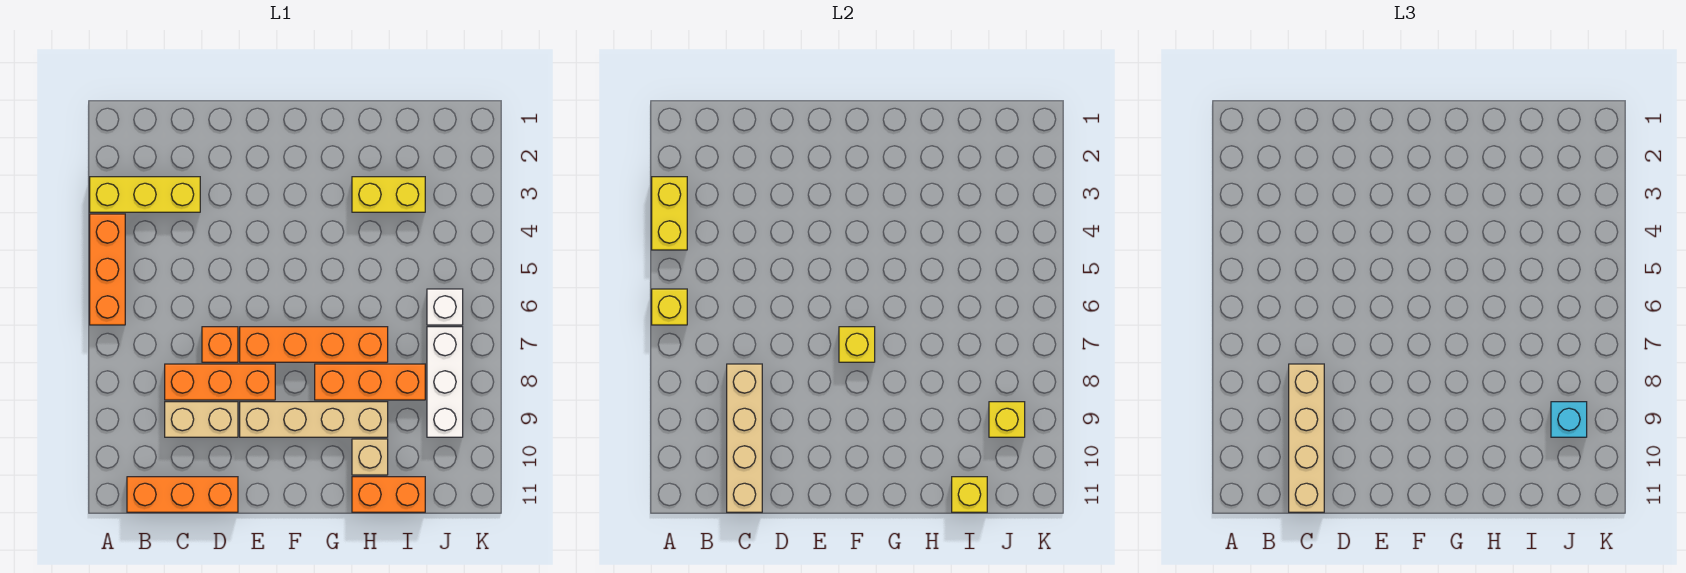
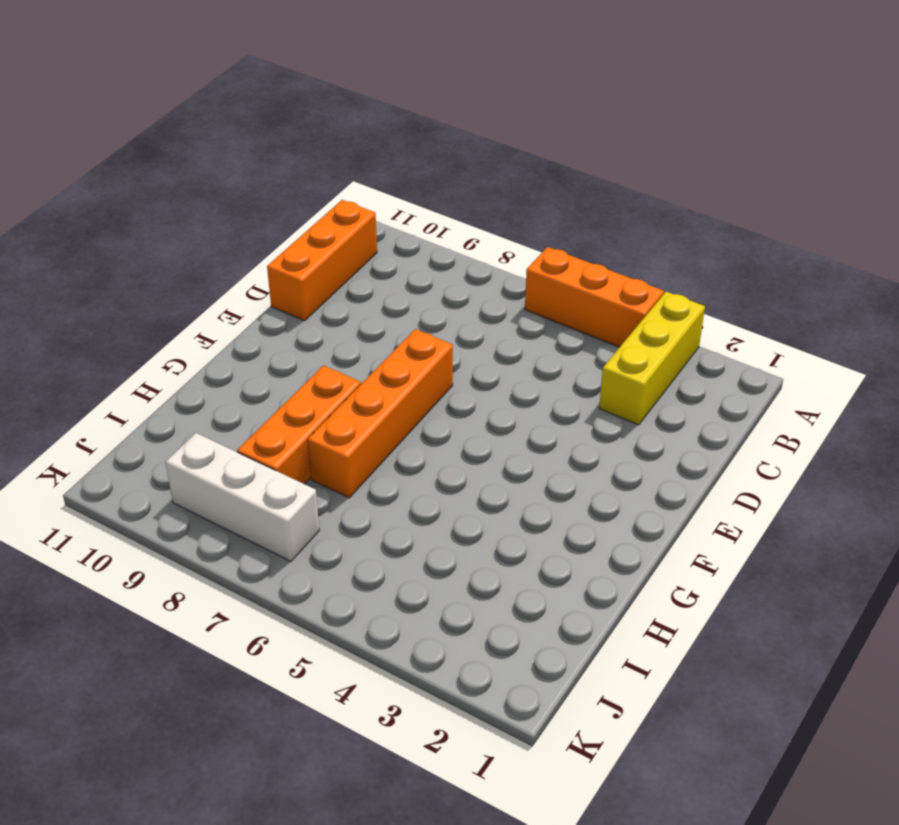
none -> orange 1x3 brick [165,364,275,400]
none -> tan 1x2 brick [165,402,238,437]
none -> orange 1x1 brick [202,327,238,362]

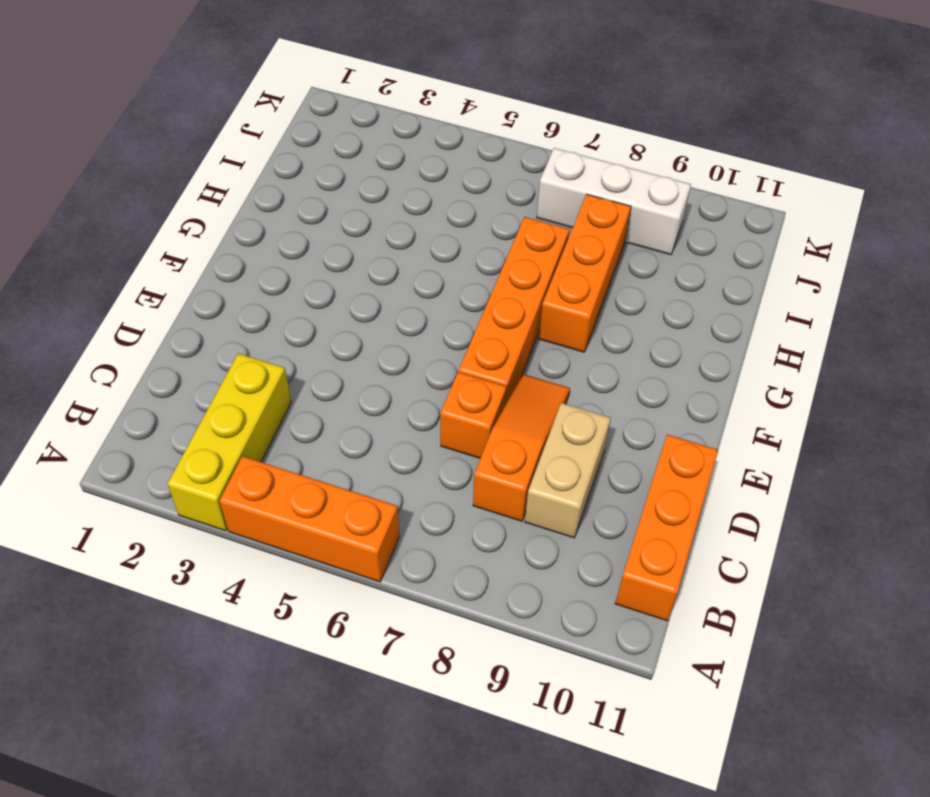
orange 1x3 slope [473,374,570,521] -> orange 1x3 brick [165,364,275,400]
none -> tan 1x4 brick [240,402,388,437]
none -> yellow 1x2 brick [352,177,425,212]
none -> tan 1x1 brick [352,439,388,475]

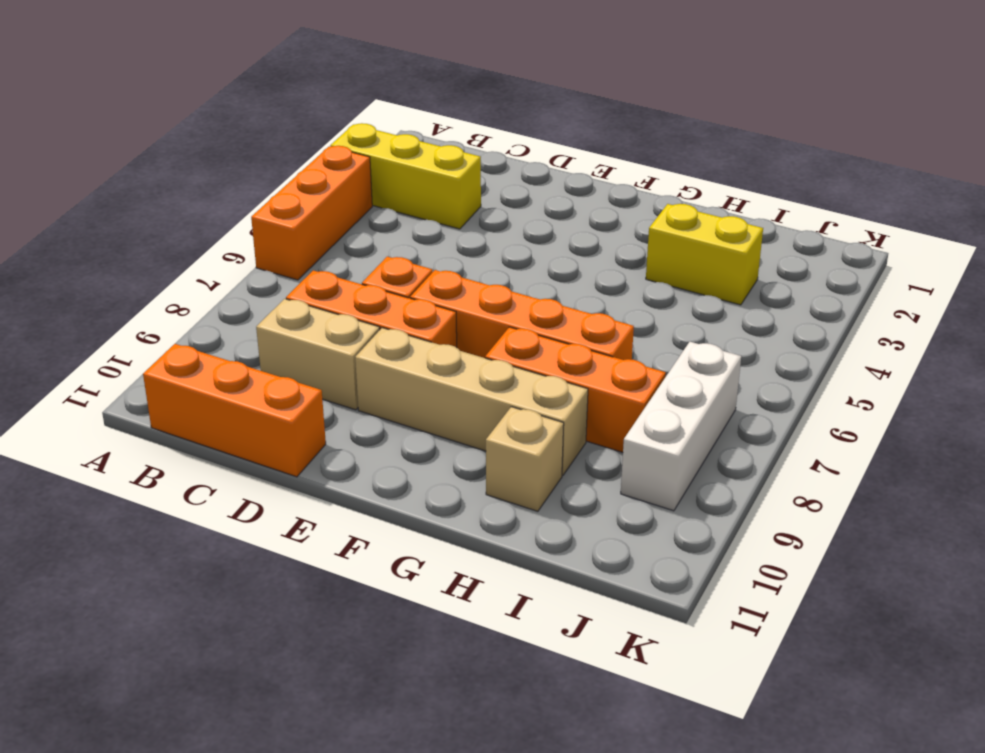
none -> orange 1x2 brick [352,477,425,512]
none -> white 1x1 brick [427,289,463,325]
none -> yellow 1x2 brick [652,177,687,250]

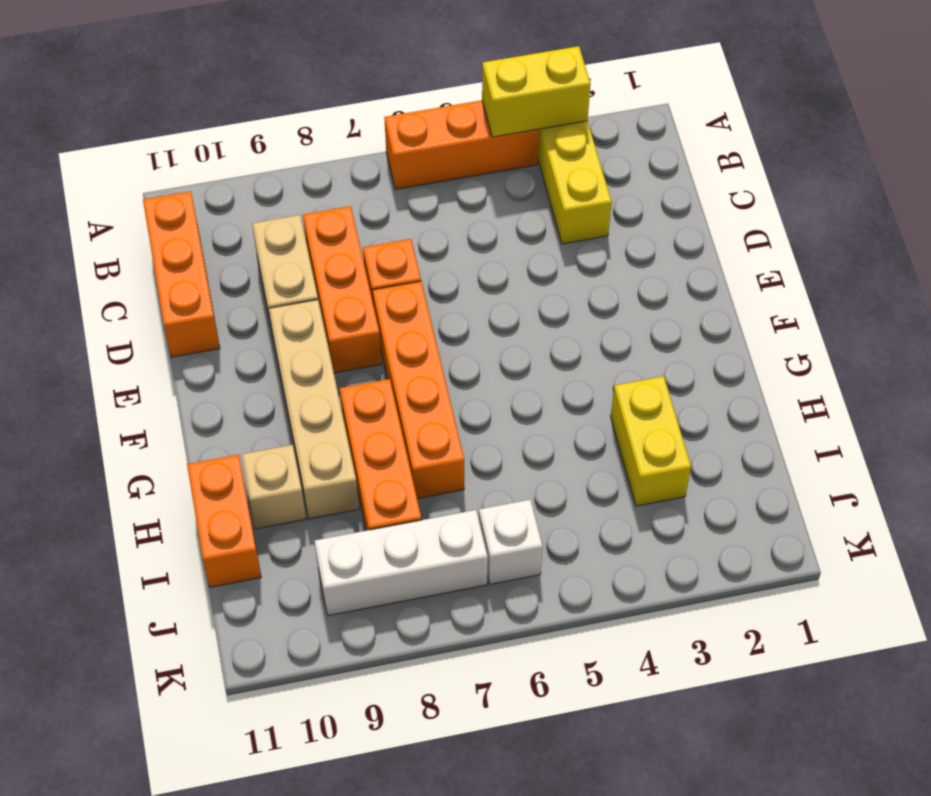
none -> yellow 1x1 brick [652,289,687,325]
none -> tan 1x4 brick [727,364,762,512]
none -> yellow 1x1 brick [839,327,875,362]

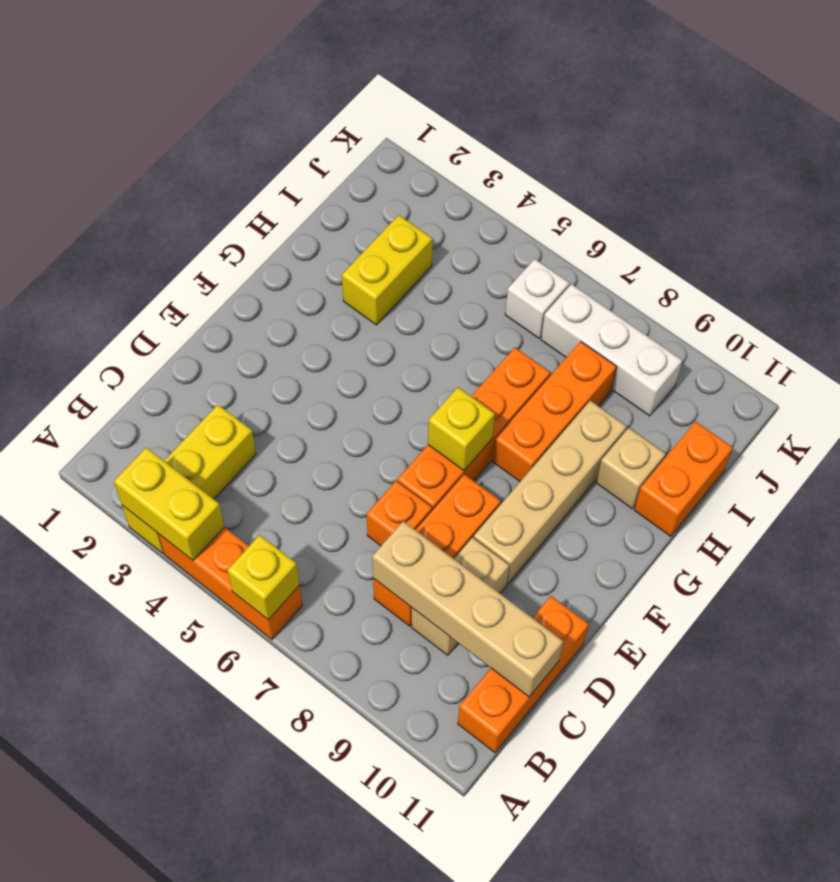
none -> yellow 1x1 brick [952,477,987,512]
none -> yellow 1x1 brick [989,402,1025,437]
none -> tan 1x4 brick [1289,364,1324,512]

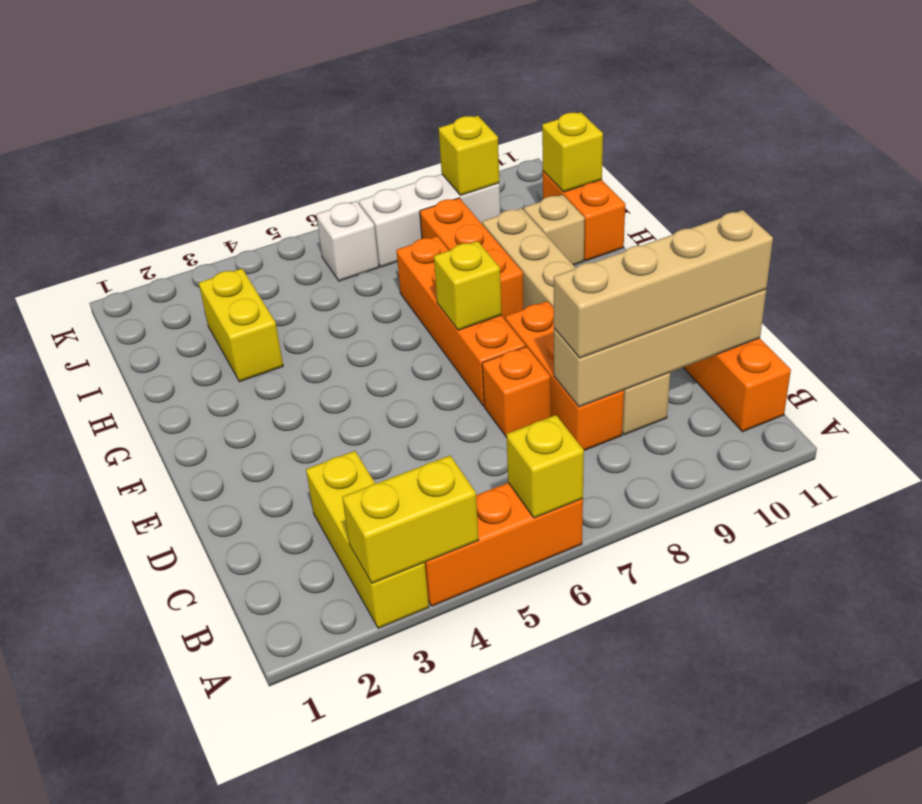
none -> cyan 1x1 brick [1551,402,1587,437]

